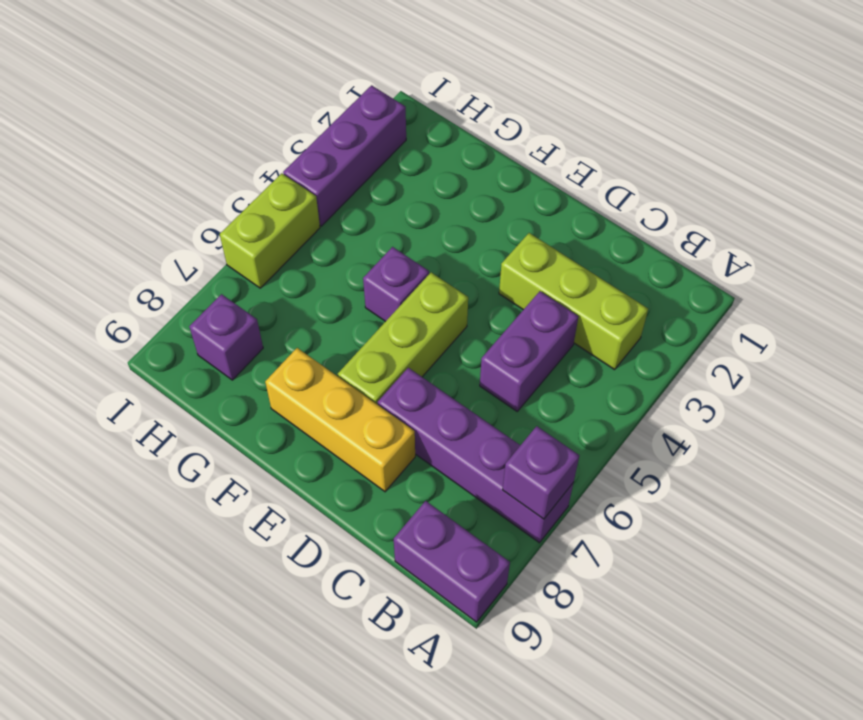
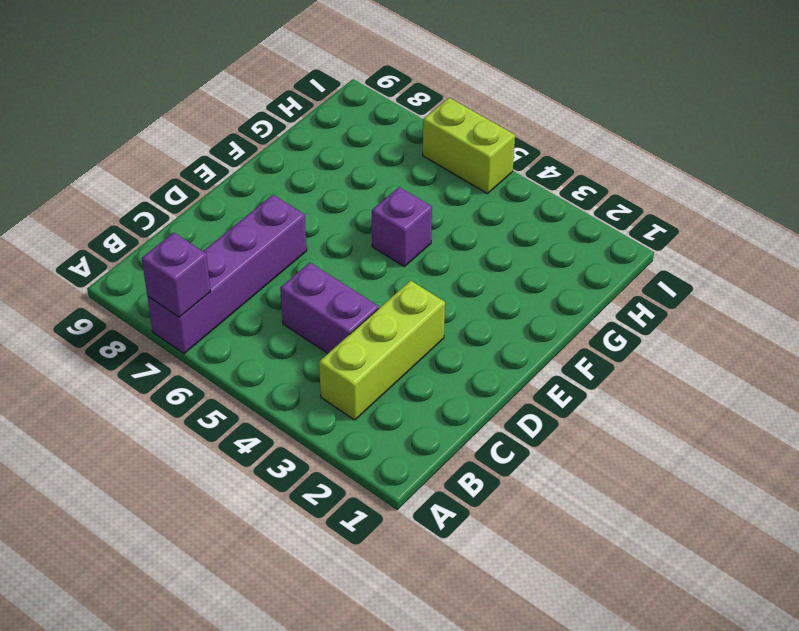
none -> purple 1x2 brick [394,501,510,622]
none -> yellow 1x3 brick [265,348,415,492]

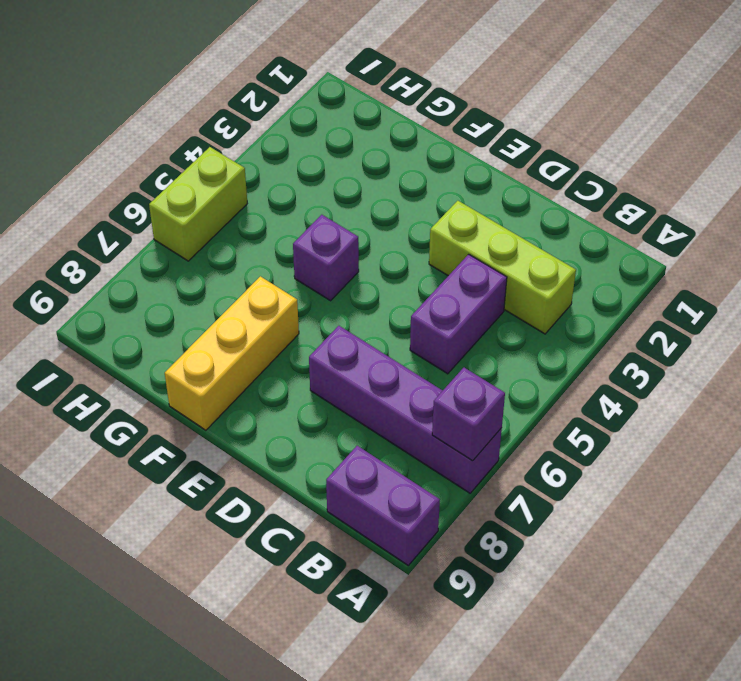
yellow 1x3 brick [165,276,299,430] -> yellow 1x3 brick turned to [265,348,415,492]
none -> lime 1x3 brick [338,273,468,405]
none -> purple 1x1 brick [189,294,263,380]

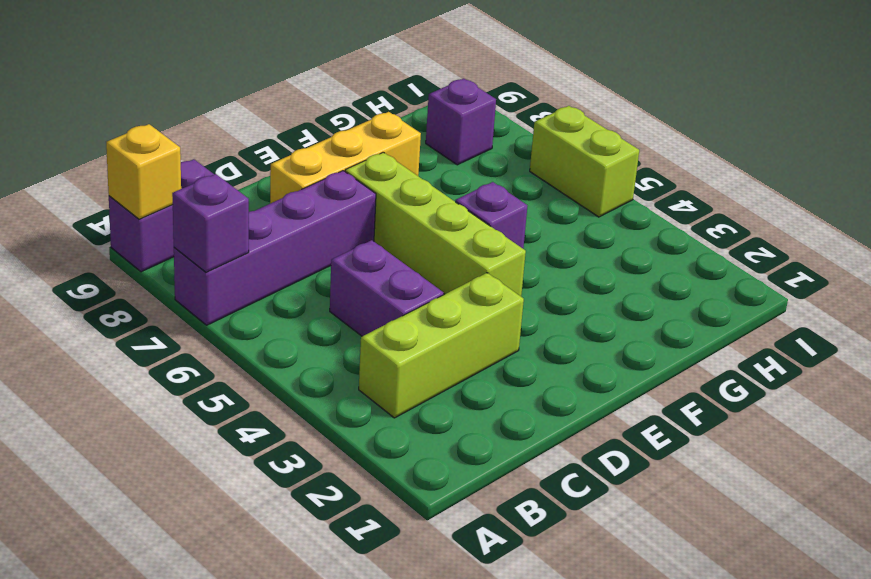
yellow 1x1 brick [106,124,181,219] -> none
lime 1x4 brick [345,152,526,296] -> lime 1x3 brick [338,273,468,405]
none -> purple 1x3 brick [283,85,406,226]

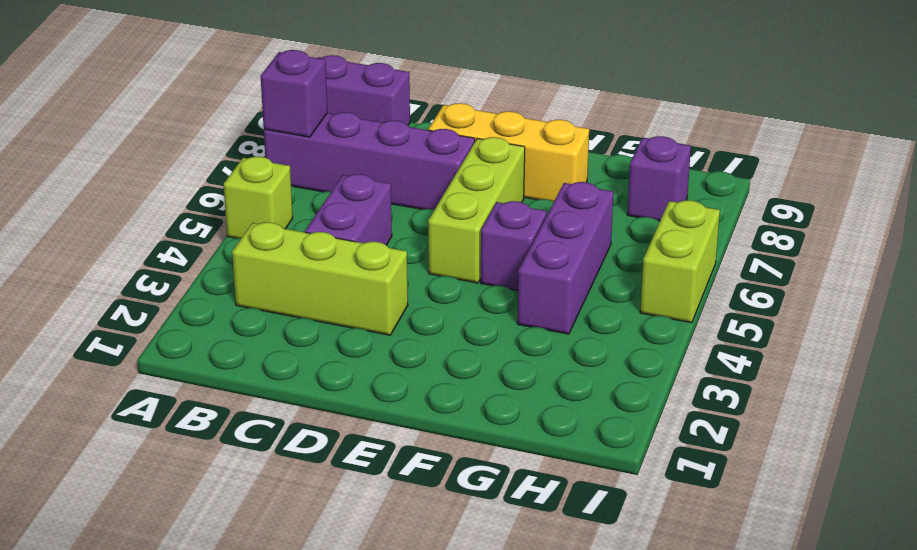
lime 1x1 brick [224,157,293,238] -> none
purple 1x3 brick [517,182,614,334] -> purple 1x3 brick moved to [283,85,406,226]

